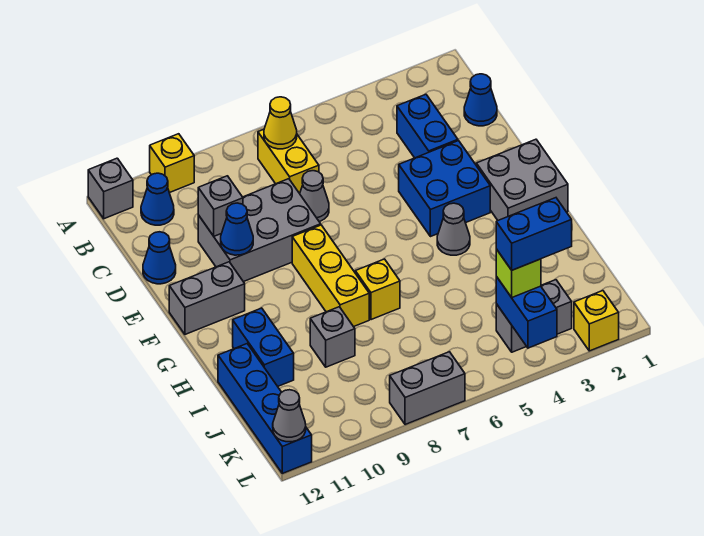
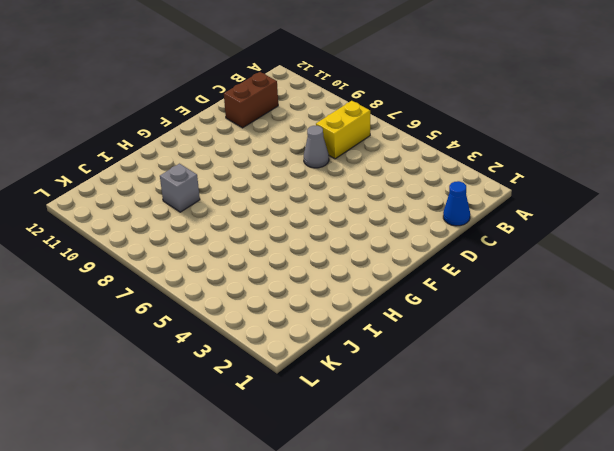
brown 1x2 brick [224,72,278,128] -> none
none -> yellow 1x1 brick [150,134,194,193]
none -> grey 1x1 brick [88,158,133,219]
none -> blue 1x1 cone [141,173,174,225]

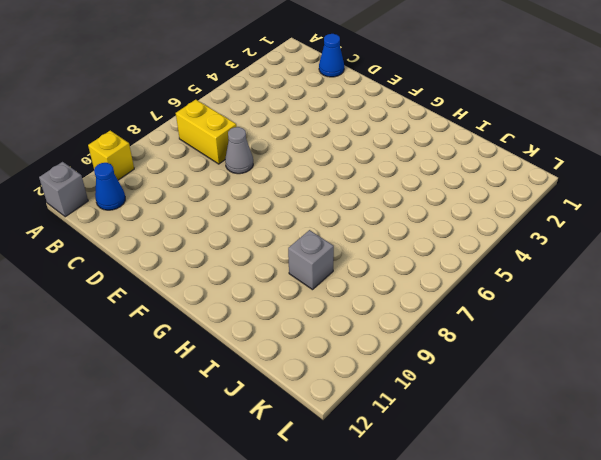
none -> blue 1x2 brick [397,94,458,158]
none -> grey 2x3 brick [198,179,321,282]
none -> blue 1x1 cone [143,232,176,284]

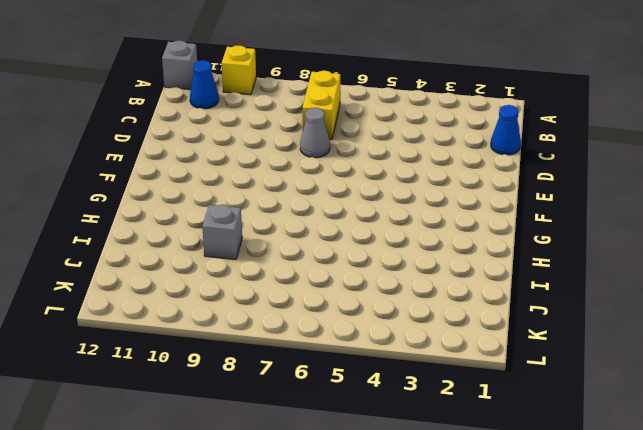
none -> blue 1x2 brick [397,94,458,158]
none -> grey 2x3 brick [198,179,321,282]
none -> blue 1x1 cone [143,232,176,284]

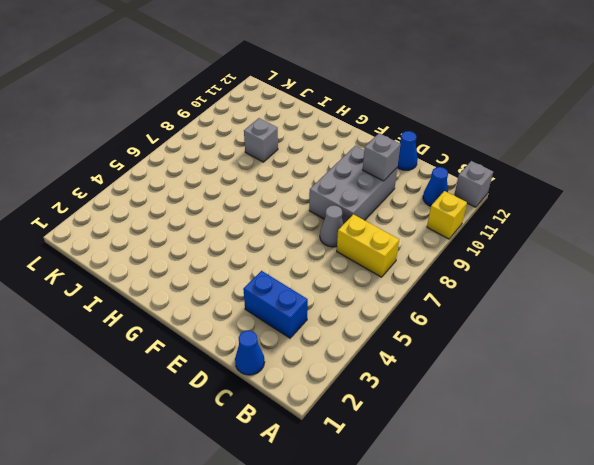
none -> blue 2x2 brick [399,141,490,237]
none -> grey 2x2 brick [476,139,568,220]
none -> yellow 1x3 brick [292,225,369,327]

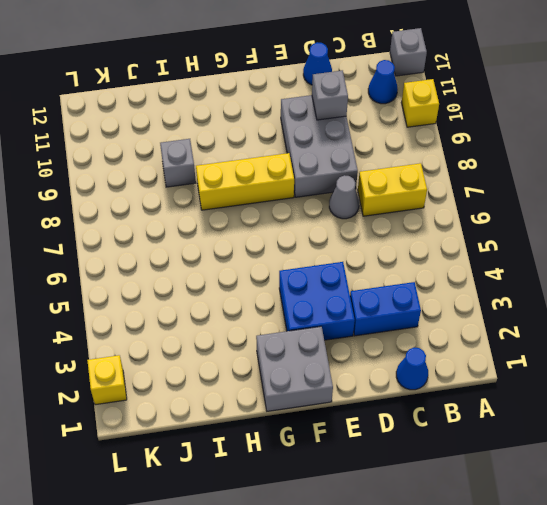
none -> grey 1x2 brick [169,262,245,334]
none -> grey 1x1 cone [437,203,470,255]
none -> yellow 1x1 brick [355,259,400,320]

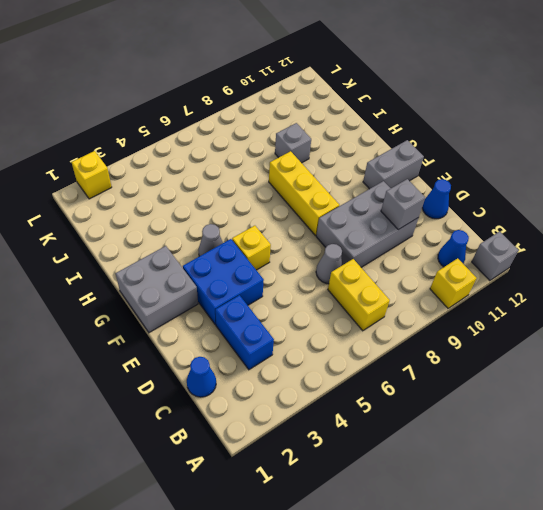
yellow 1x1 brick [232,226,271,270] -> yellow 1x1 brick moved to [355,259,400,320]
none -> blue 1x2 brick [233,308,294,386]
none -> blue 1x4 brick [218,344,312,473]
none -> grey 1x2 brick [496,280,572,352]

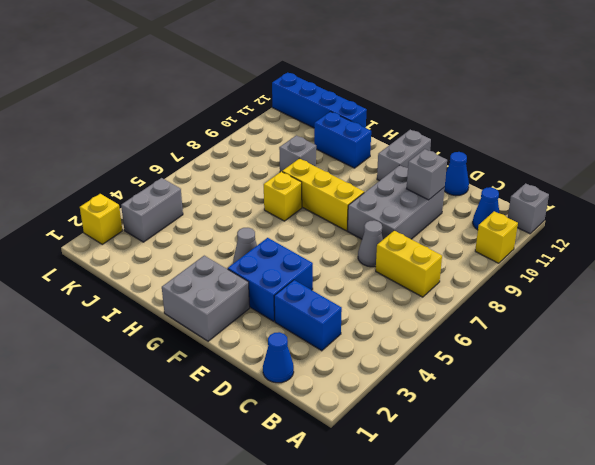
none -> grey 1x2 brick [390,352,465,425]
none -> yellow 1x1 cone [264,97,297,149]
none -> blue 1x1 cone [221,203,253,255]

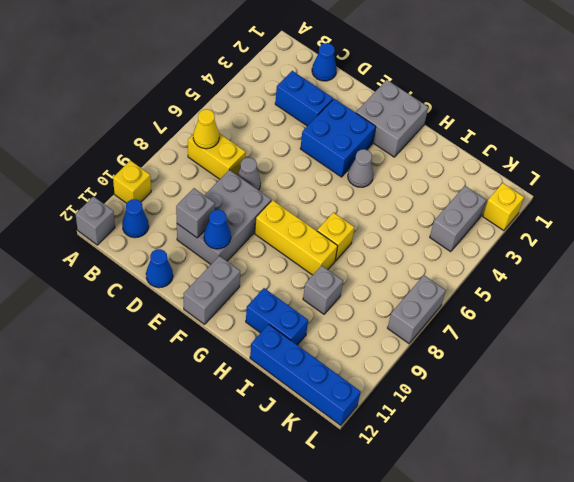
none -> blue 1x2 brick [496,277,557,348]
none -> grey 1x1 cone [273,390,306,442]
none -> lime 1x1 brick [496,249,541,297]

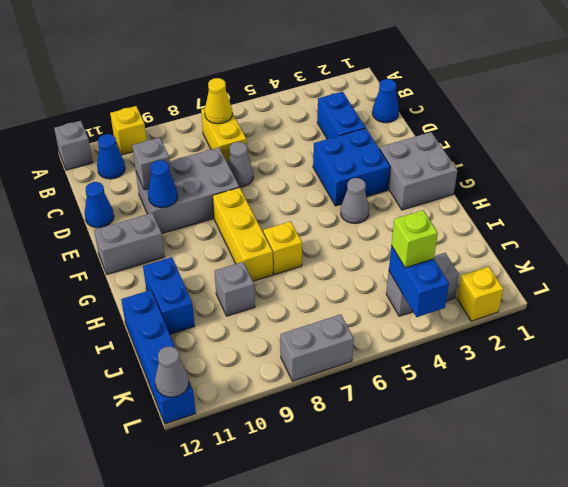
none -> blue 1x2 brick [496,198,572,270]

